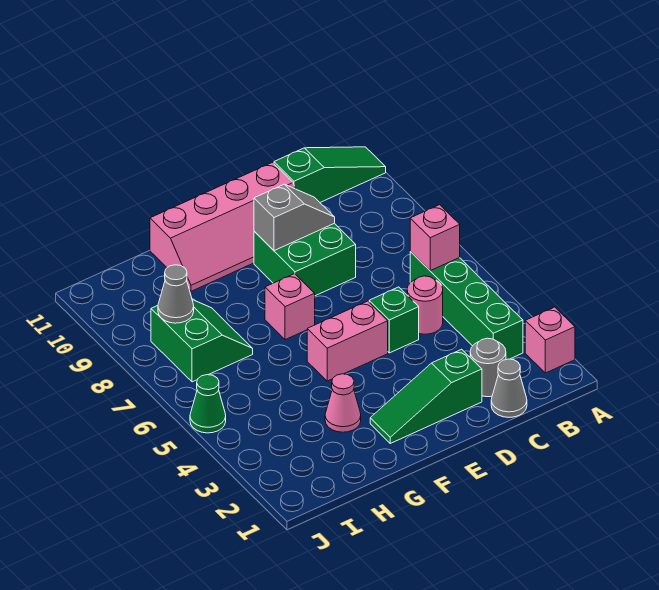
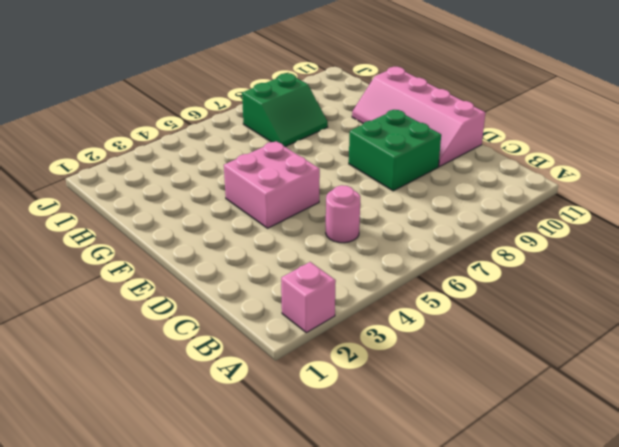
pink 2x2 brick [224,141,320,228] -> pink 1x2 brick [307,301,388,381]
none -> green 1x3 slope [274,147,386,202]
none -> green 1x4 brick [410,252,523,360]
none -> grey 1x1 cone [491,359,527,417]

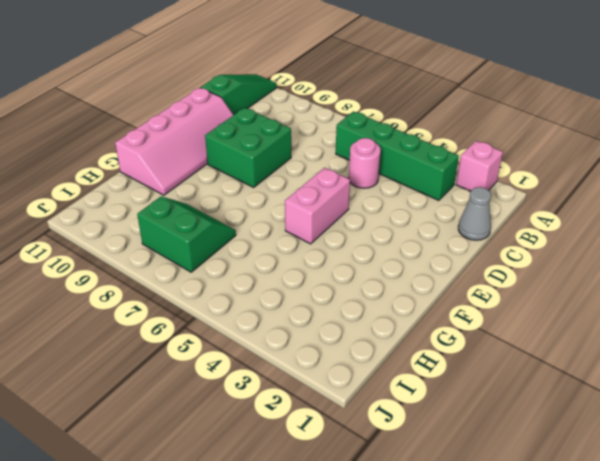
none -> grey 1x1 round brick [470,338,506,397]
none -> green 1x3 slope [370,349,482,443]
none -> green 1x1 brick [369,287,419,353]

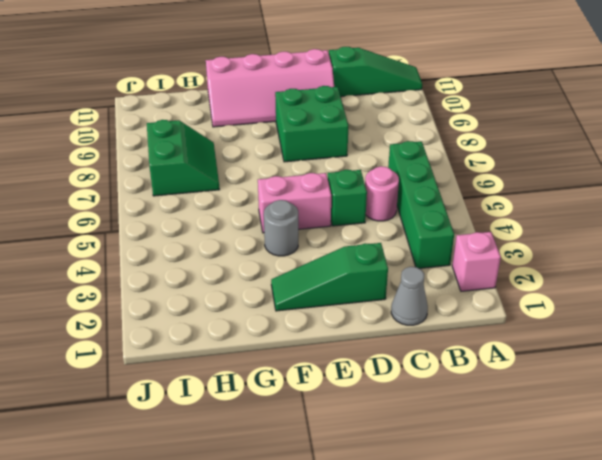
grey 1x1 round brick [264,200,298,256] -> grey 1x1 round brick moved to [470,338,506,397]
none -> pink 1x1 brick [265,274,315,340]
none -> pink 1x1 cone [325,374,361,432]
none -> green 1x1 cone [190,375,226,433]

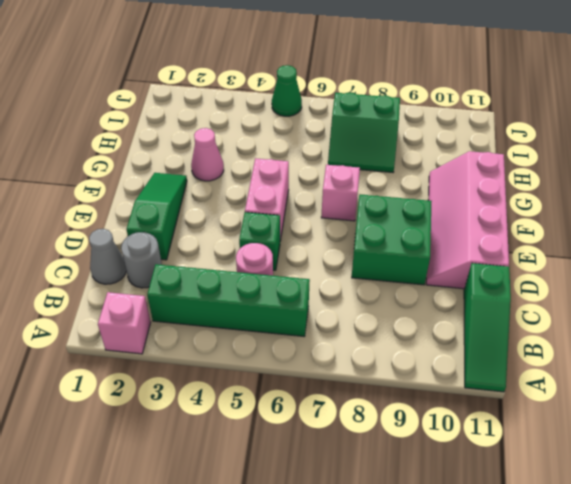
none -> pink 1x1 brick [410,205,460,271]
none -> grey 1x2 slope [254,184,335,251]
none -> grey 1x1 cone [158,265,194,323]

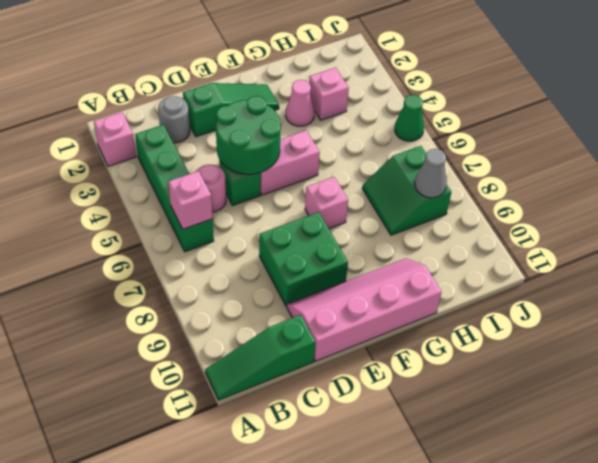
green 2x2 round brick [216,96,281,174] -> none
pink 1x1 brick [309,67,349,120] -> none
none -> grey 1x1 cone [491,359,527,417]
none -> grey 1x2 slope [254,184,335,251]

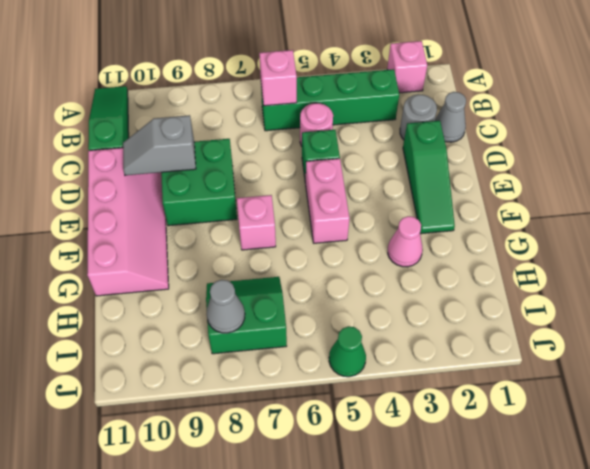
grey 1x2 slope [123,115,196,175] -> grey 1x2 slope turned to [254,184,335,251]

